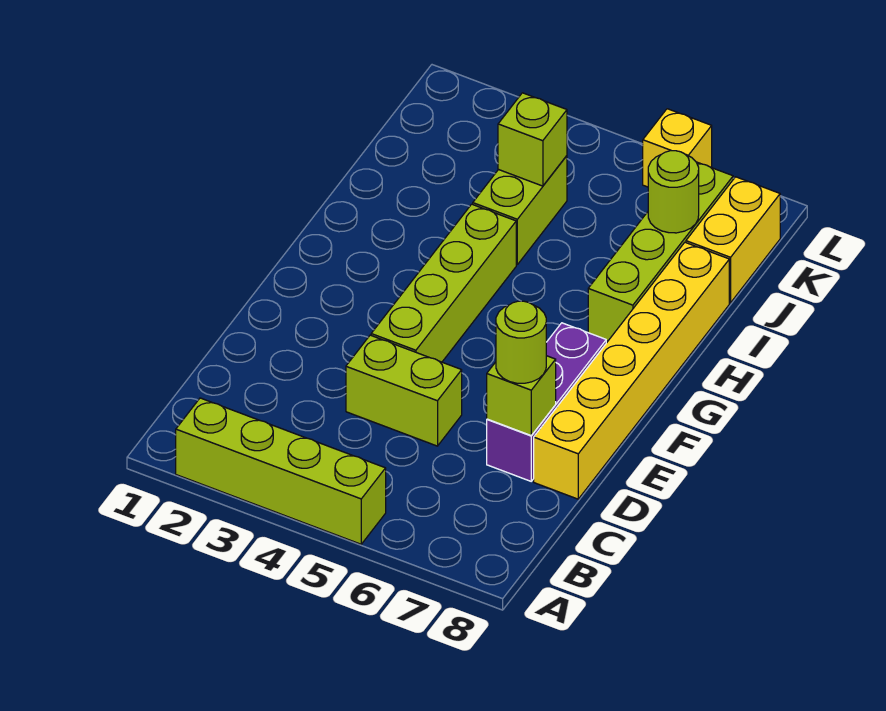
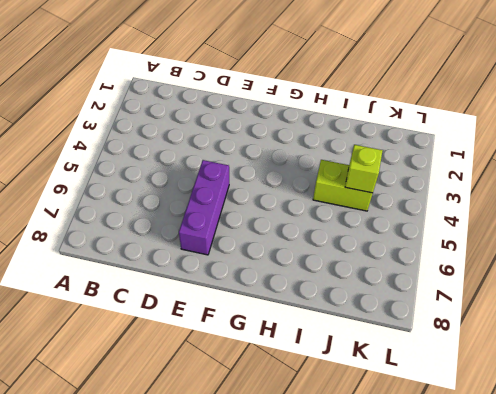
purple 1x3 brick [179,160,229,255] -> purple 1x3 brick turned to [487,323,606,481]
none -> lime 1x4 brick [176,398,386,544]
none -> lime 1x2 brick [346,335,462,446]
none -> yellow 1x6 brick [534,242,729,499]

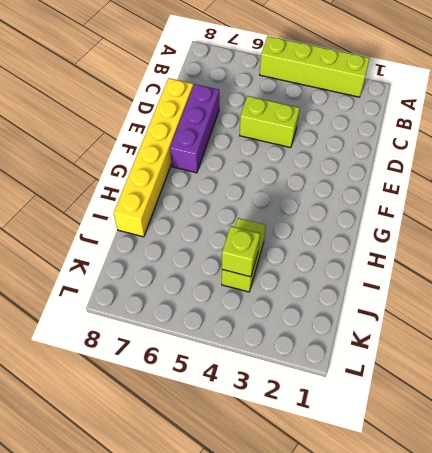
none -> lime 1x4 brick [371,204,516,362]
none -> lime 1x4 brick [588,162,733,341]
none -> yellow 1x2 brick [686,177,780,303]

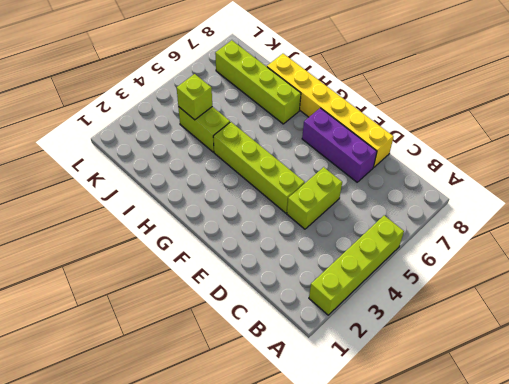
none -> yellow 1x2 brick [686,177,780,303]
none -> yellow 1x1 brick [643,109,712,187]
none -> lime 1x1 brick [487,356,556,436]

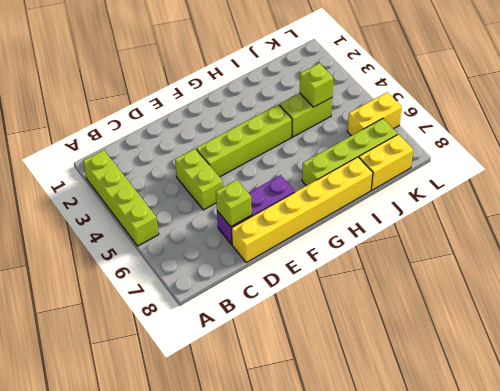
yellow 1x2 brick [347,92,402,136] -> yellow 1x1 brick [643,109,712,187]
none -> lime 1x1 round brick [648,151,699,233]
none -> lime 1x1 round brick [496,301,546,383]

